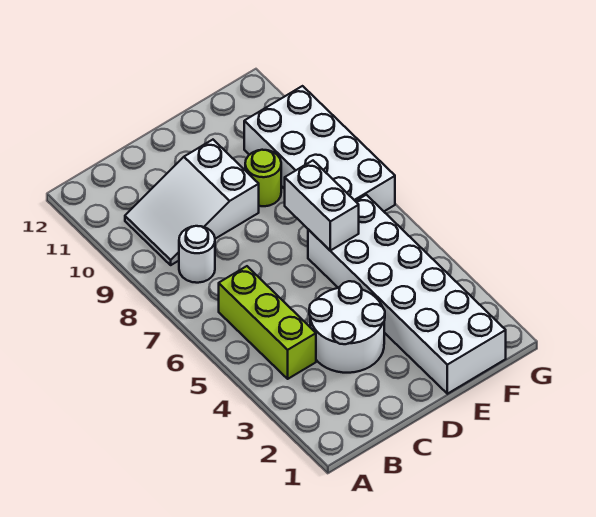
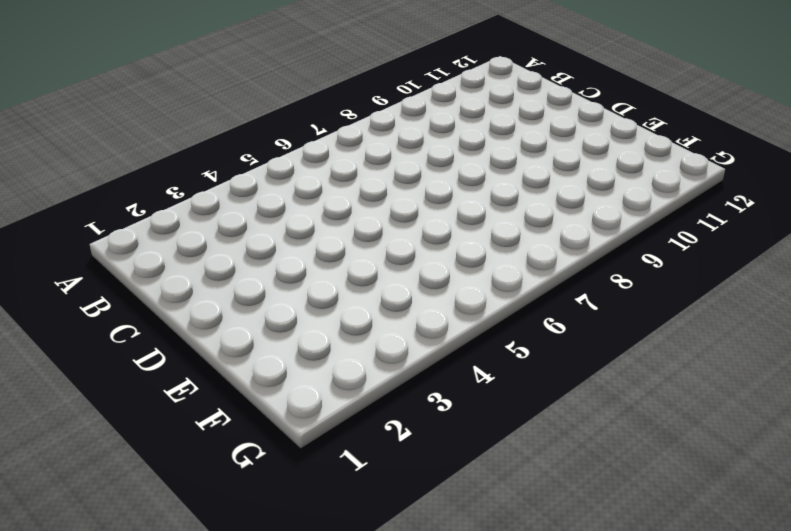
none -> lime 1x3 brick [219,266,316,379]
none -> white 1x1 round brick [179,226,215,283]

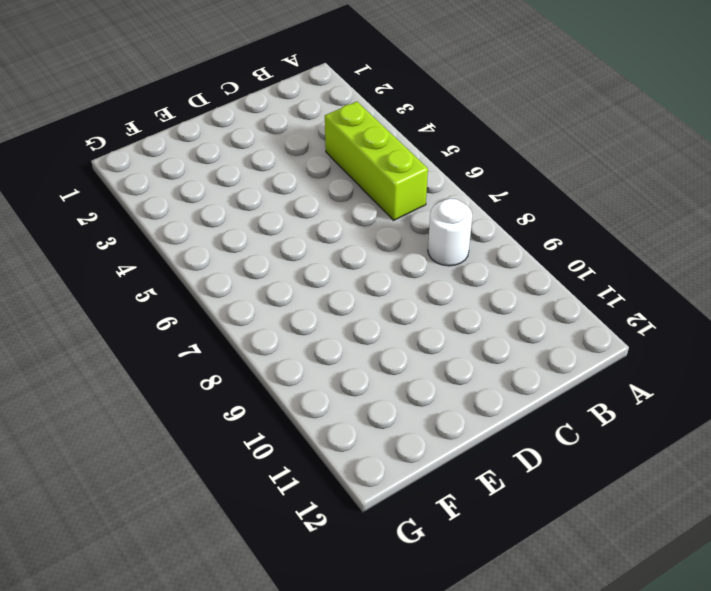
none -> white 2x3 slope [125,140,259,265]
none -> white 2x2 round brick [309,281,385,373]

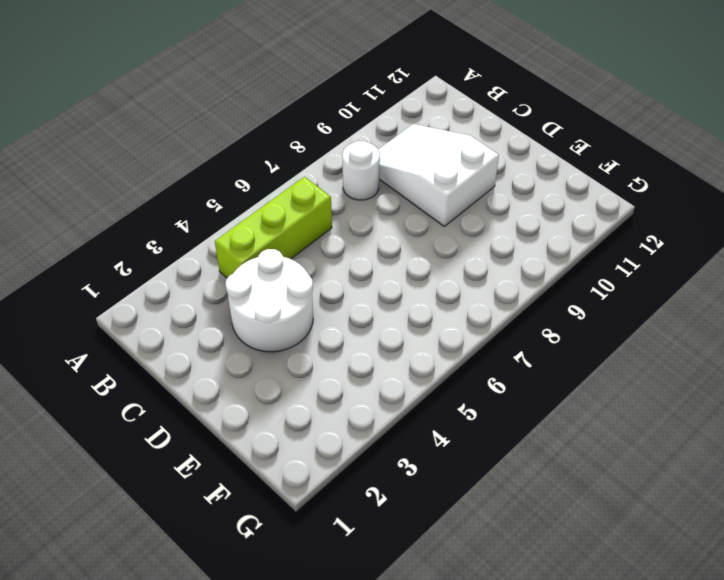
none -> white 2x6 brick [308,195,506,394]
none -> lime 1x1 round brick [245,150,281,206]

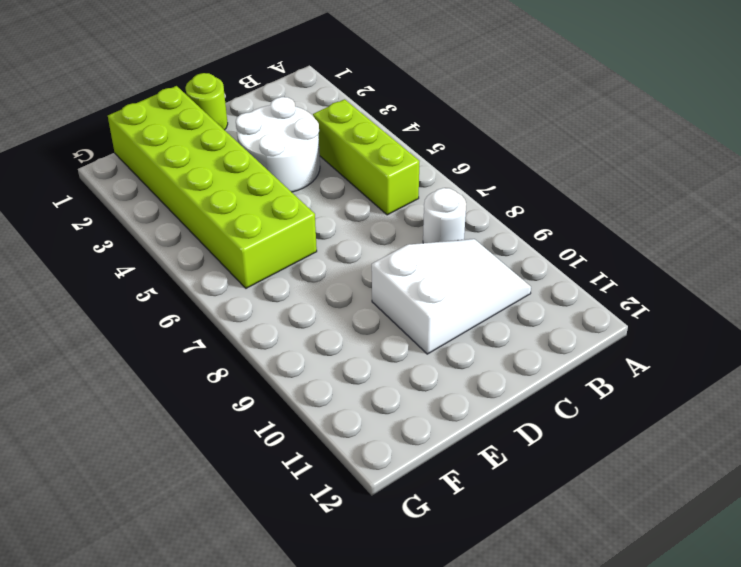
lime 1x1 round brick [185,73,228,130] -> lime 1x1 round brick moved to [245,150,281,206]
lime 2x6 brick [108,86,317,288] -> white 2x6 brick [308,195,506,394]
none -> white 2x4 brick [244,86,395,211]
none -> white 1x2 brick [285,161,359,251]

